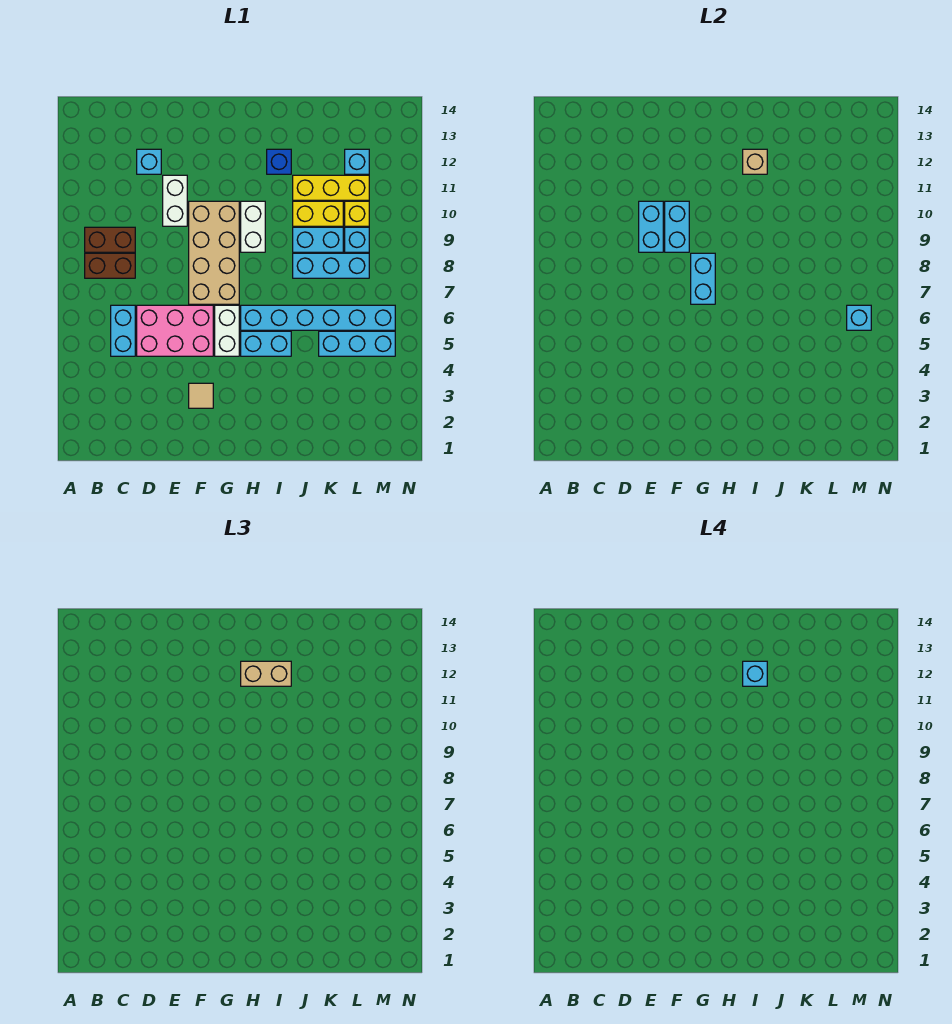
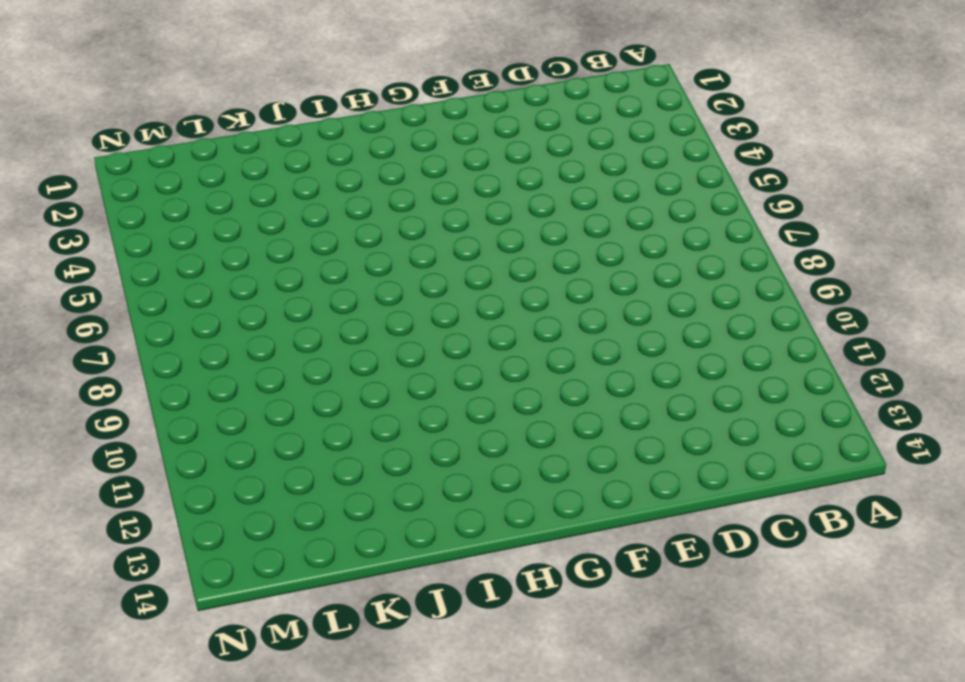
none -> brown 1x2 brick [85,253,135,278]
none -> brown 1x2 brick [85,227,135,252]
none -> cyan 1x2 brick [111,305,135,356]

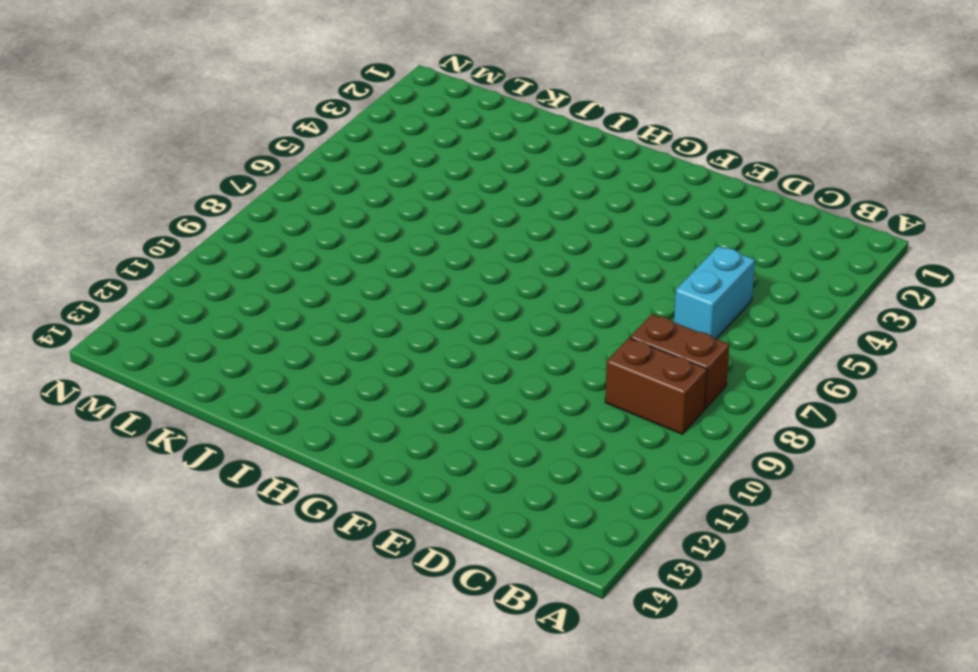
none -> pink 2x3 brick [137,305,213,356]
none -> cyan 1x1 brick [137,149,161,174]
none -> white 1x2 brick [163,175,187,226]

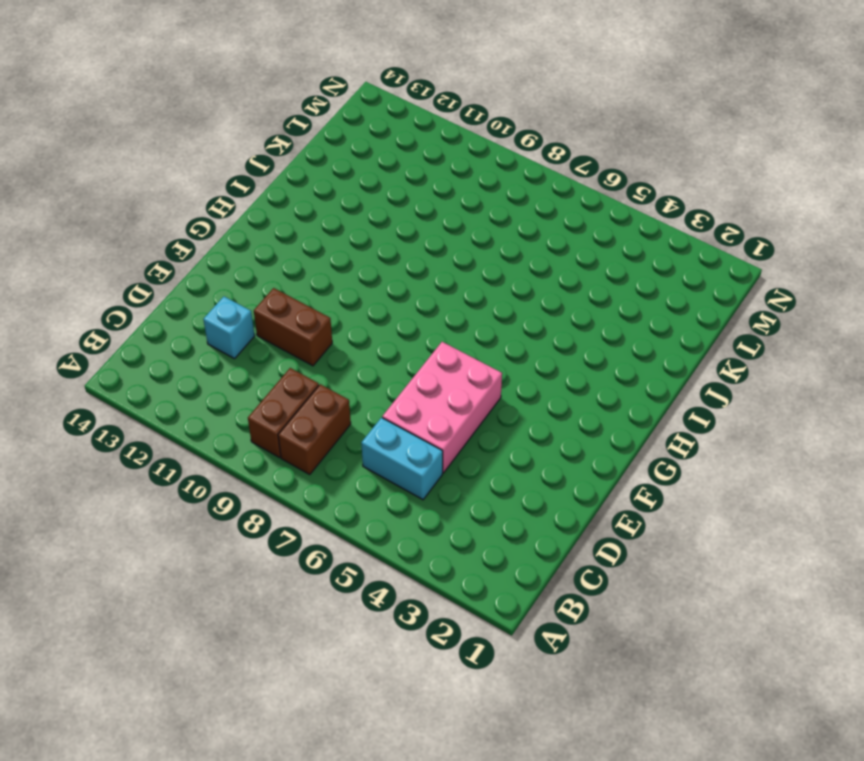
brown 1x2 brick [254,288,332,366] -> white 1x2 brick [163,175,187,226]
none -> tan 1x1 tile [189,383,213,408]
none -> tan 2x4 brick [189,201,239,304]
none -> white 1x2 brick [215,305,239,356]

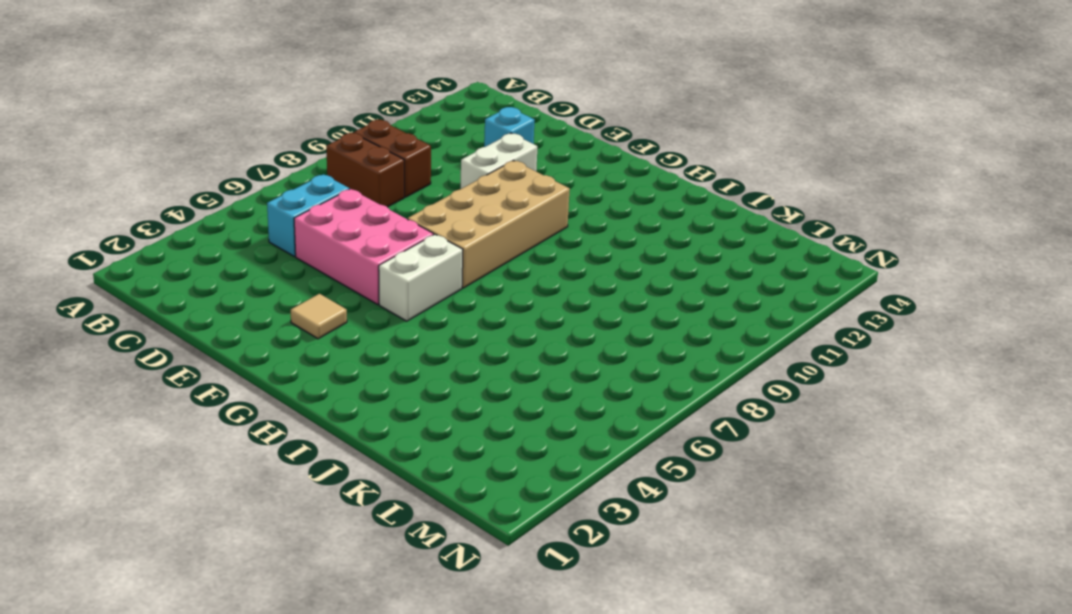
none -> cyan 1x2 brick [241,331,291,356]
none -> cyan 1x6 brick [241,305,395,330]
none -> white 1x2 brick [241,201,265,252]

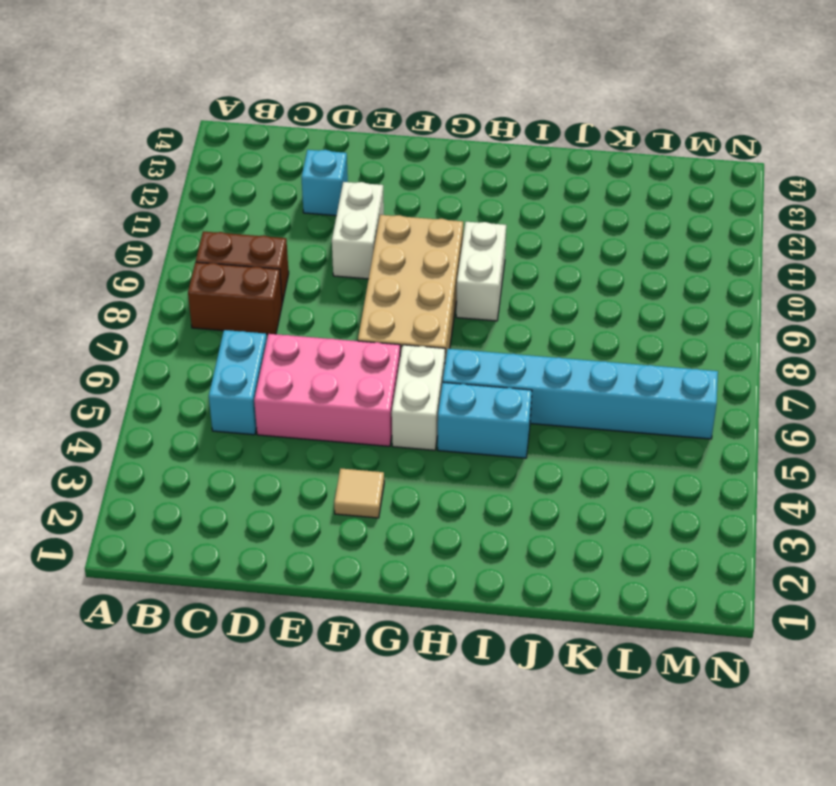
none -> blue 1x1 brick [267,149,291,174]
none -> cyan 1x3 brick [293,253,369,278]
none -> cyan 1x2 brick [293,227,343,252]

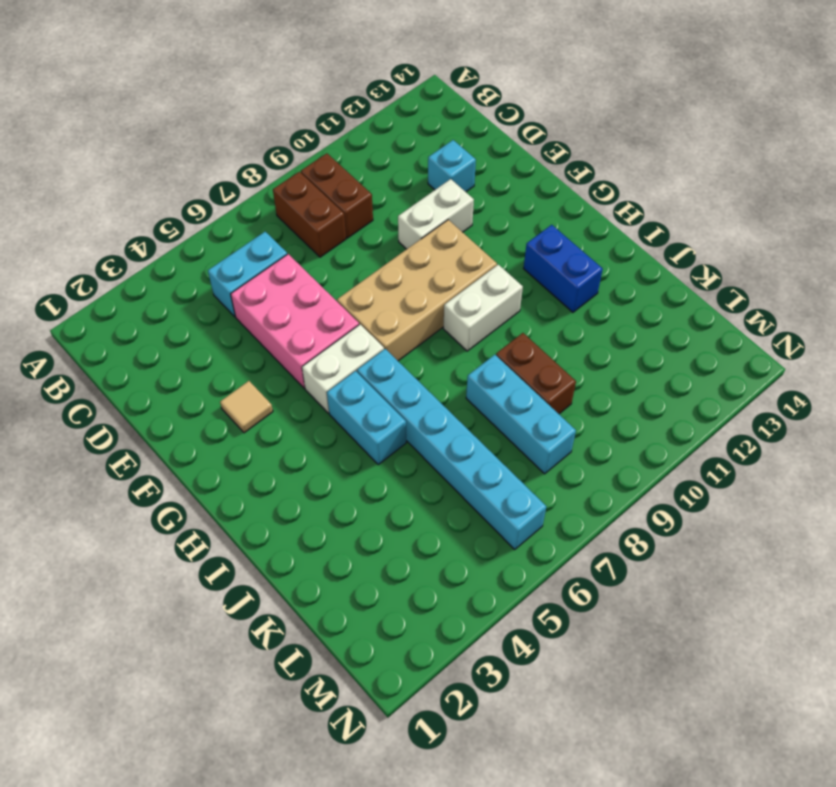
blue 1x2 brick [524,225,603,312] -> blue 1x1 brick [267,149,291,174]
brown 1x2 brick [496,333,576,414] -> cyan 1x2 brick [293,227,343,252]
none -> yellow 1x2 brick [293,201,343,226]
none -> yellow 1x3 brick [293,175,369,200]
none -> cyan 1x3 brick [319,331,395,356]

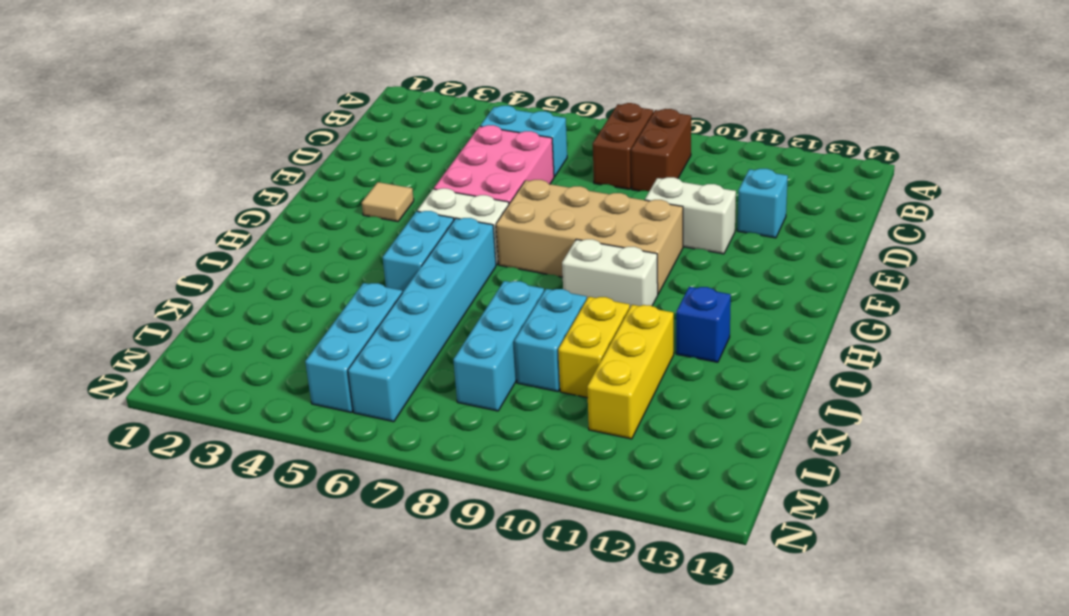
none -> cyan 1x1 brick [345,227,369,252]
none -> yellow 1x1 brick [345,201,369,226]
none -> cyan 1x1 brick [345,149,369,174]

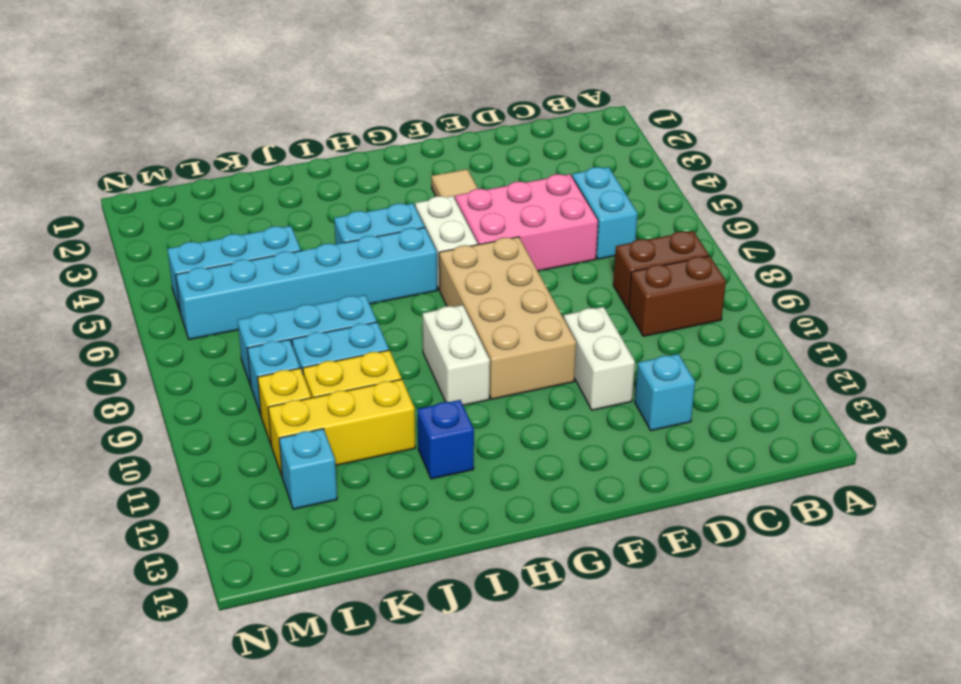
none -> cyan 1x2 brick [639,201,663,252]
none -> cyan 1x2 brick [665,201,689,252]
none -> cyan 1x2 brick [691,253,715,304]

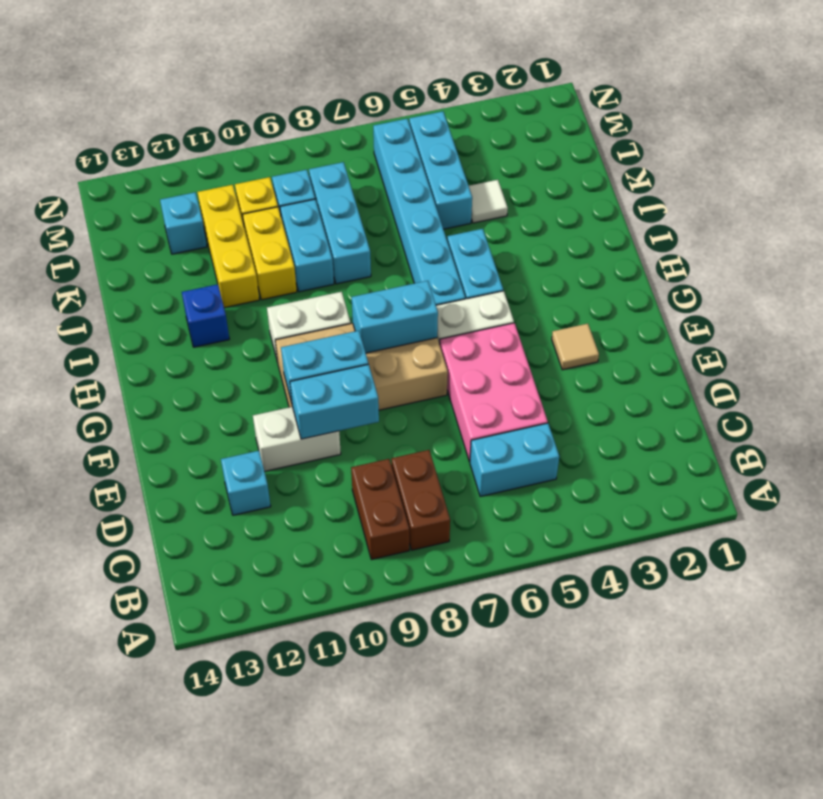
white 1x1 tile [469,180,508,223] -> none
none -> tan 1x1 brick [743,149,767,174]
none -> cyan 1x1 brick [847,305,871,330]
none -> tan 1x2 brick [241,661,291,686]

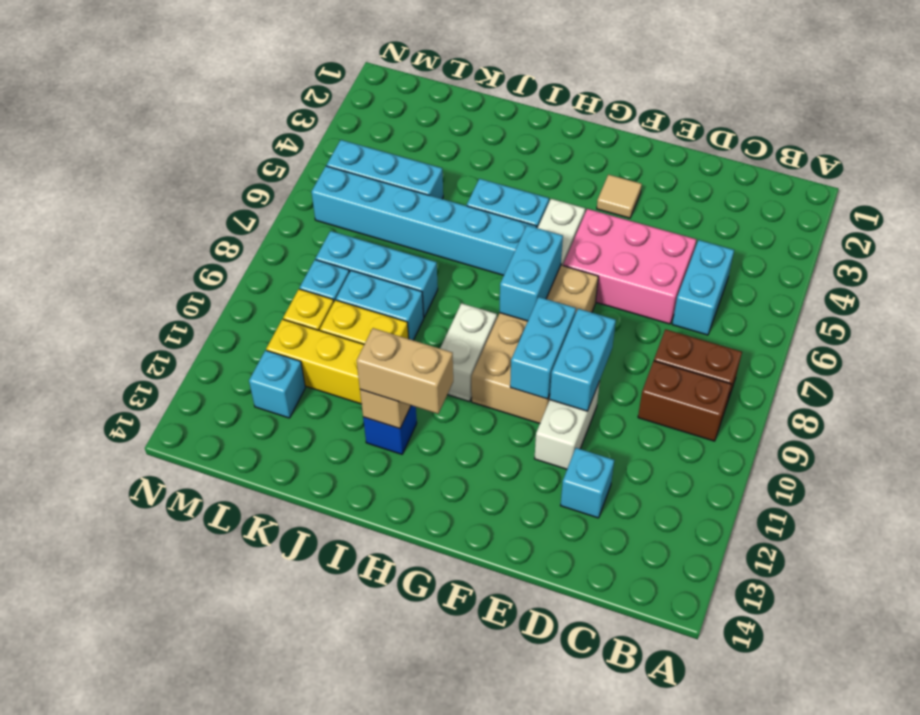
none -> cyan 1x1 brick [847,305,871,330]
none -> cyan 1x1 brick [743,661,767,686]

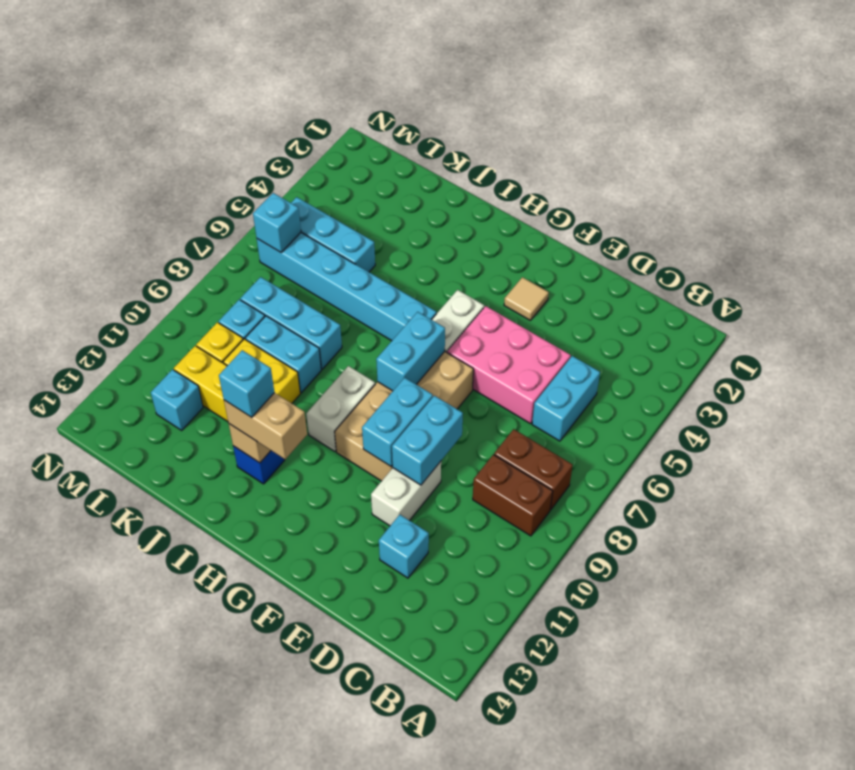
none -> cyan 1x2 brick [241,331,291,356]

